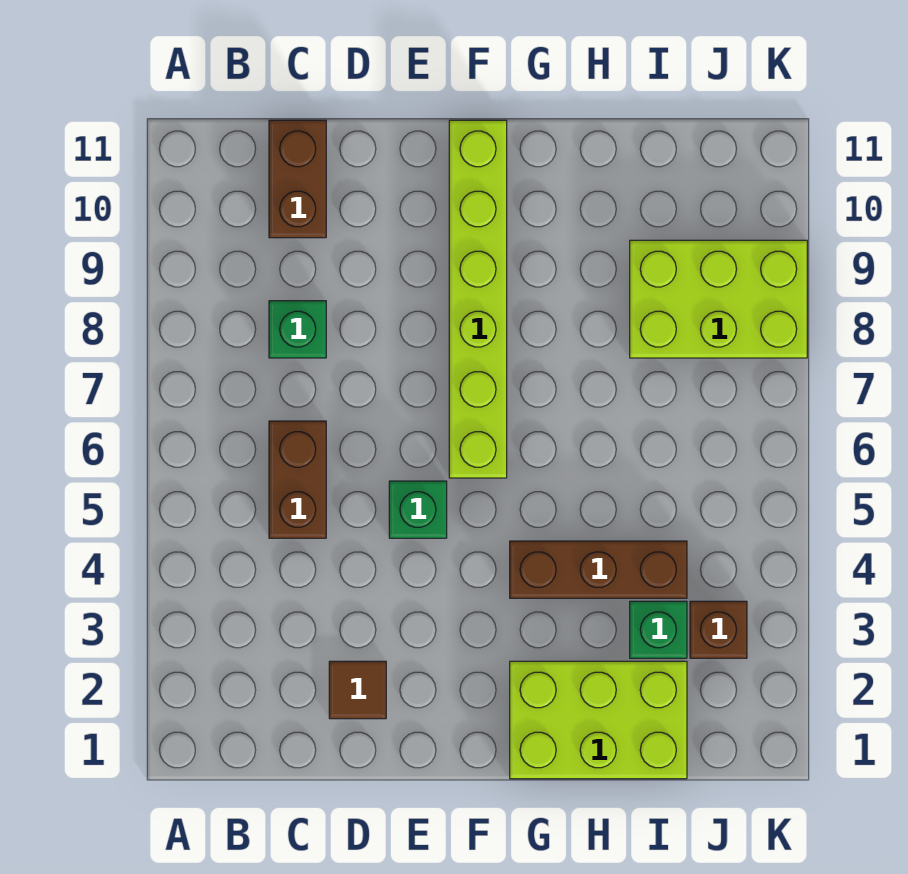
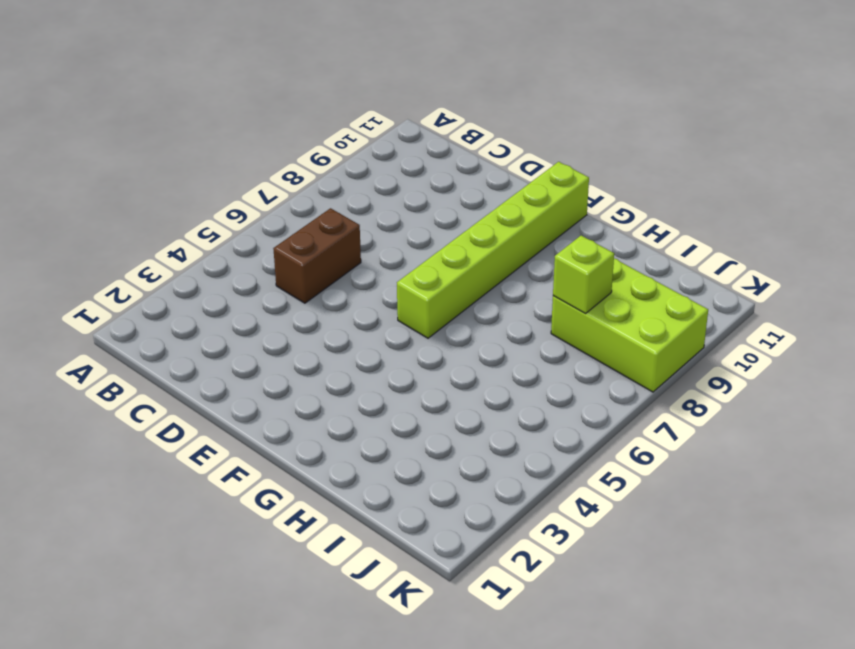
lime 1x1 brick [553,236,614,313] -> none
none -> green 1x1 brick [269,301,326,358]
none -> brown 1x2 brick [269,120,326,238]

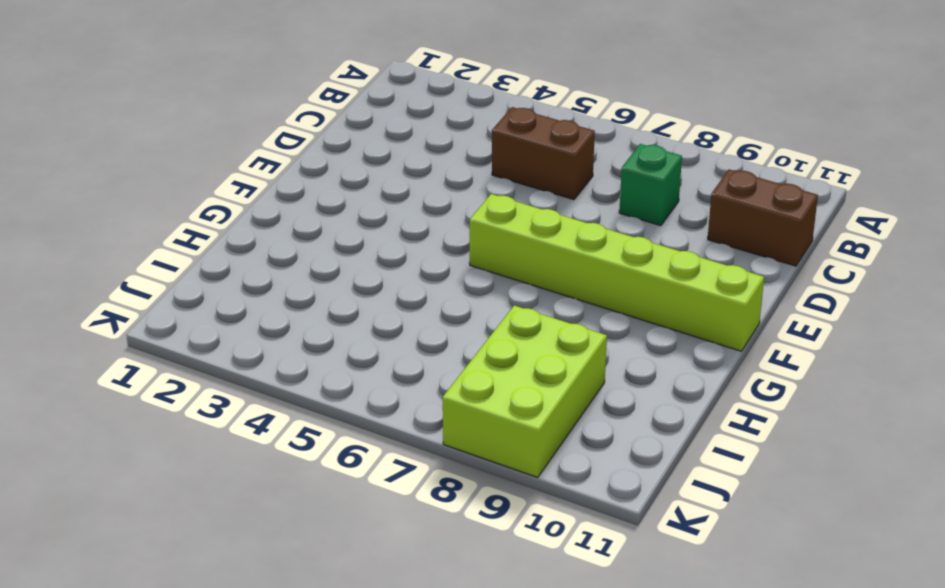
none -> brown 1x1 tile [329,661,386,719]
none -> green 1x1 brick [389,481,447,538]

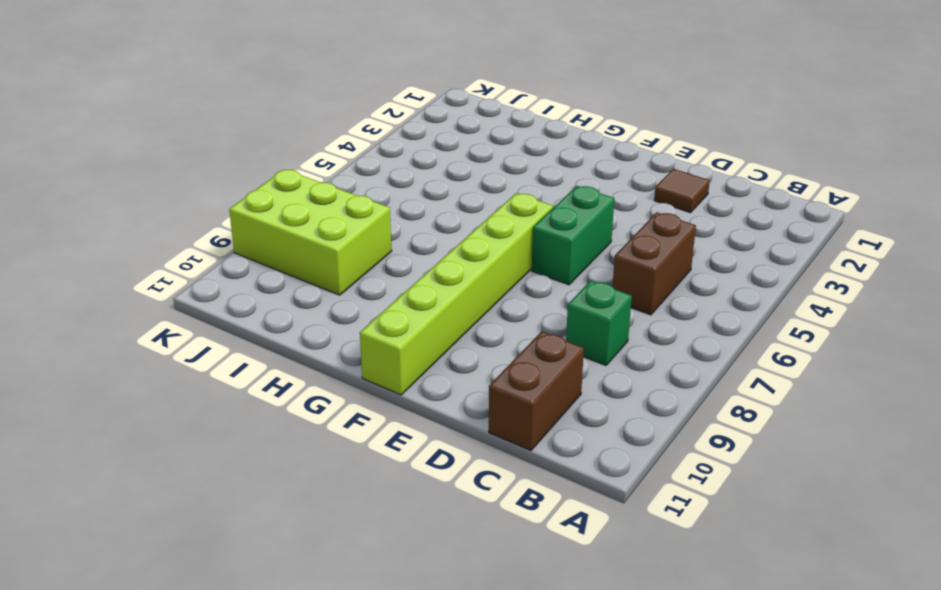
green 1x2 brick [532,186,614,285] -> green 1x1 brick [389,481,447,538]
none -> lime 2x3 brick [510,661,687,779]
none -> brown 1x3 brick [510,541,687,598]

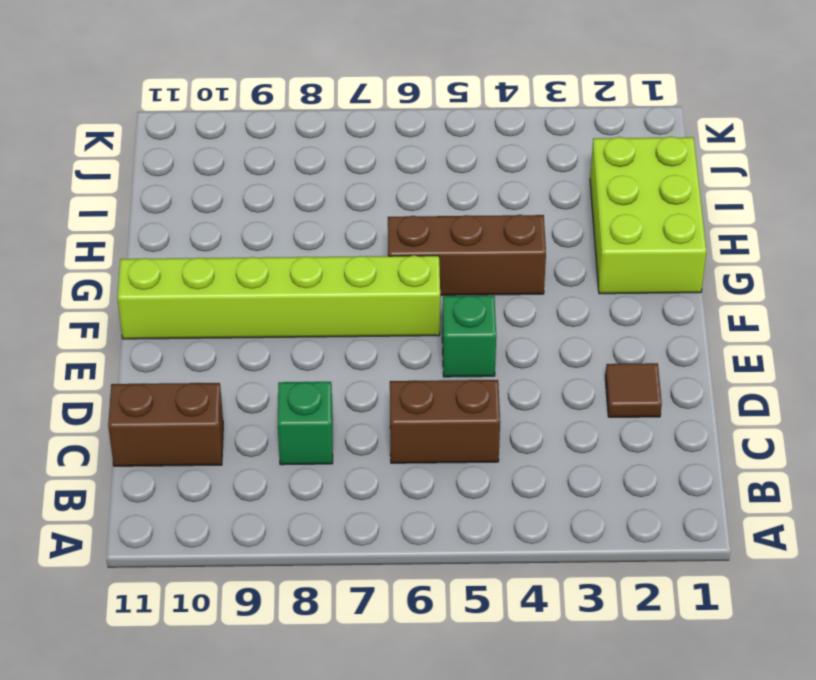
brown 1x3 brick [388,215,546,295] -> brown 1x3 brick turned to [510,541,687,598]
none -> green 1x1 brick [630,601,687,658]
none -> lime 2x3 brick [630,240,807,358]

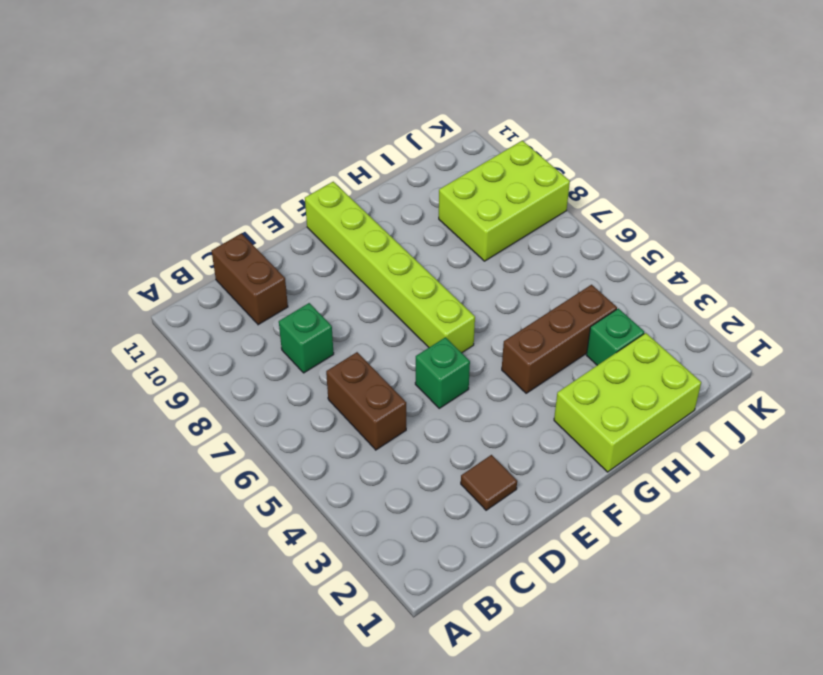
none -> brown 1x1 brick [690,601,747,658]

